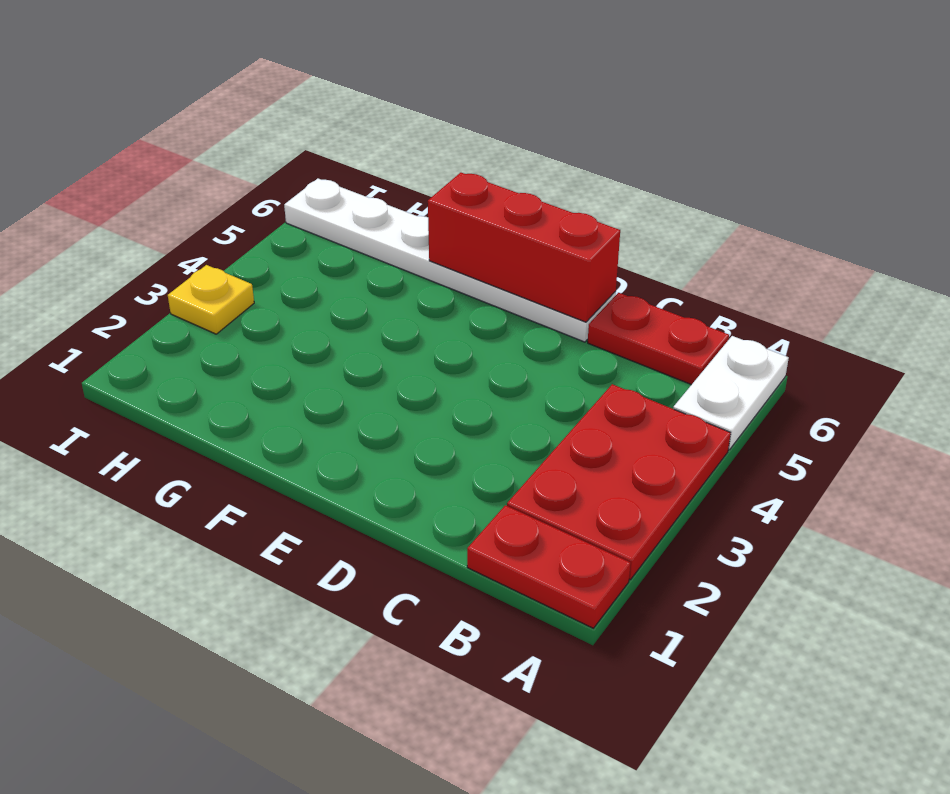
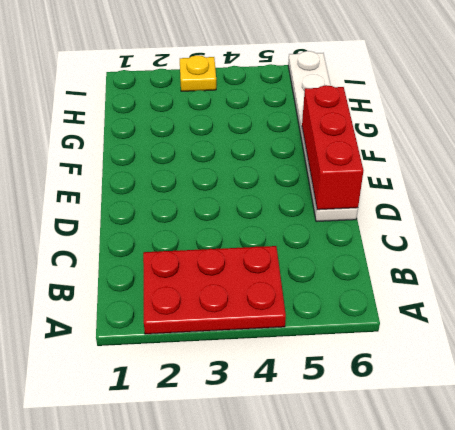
none -> red 1x2 plate [467,505,631,628]
none -> white 1x2 plate [673,336,789,450]

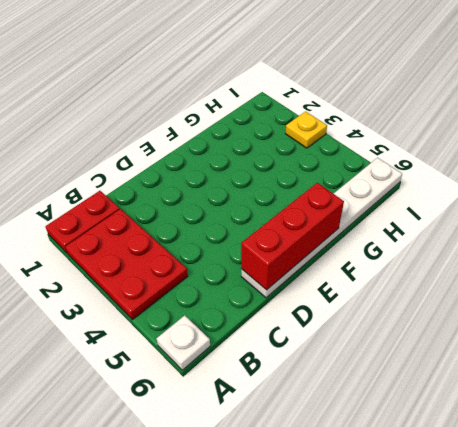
white 1x1 plate [156,315,210,370] -> white 1x2 plate [673,336,789,450]
none -> red 1x2 plate [588,293,729,385]

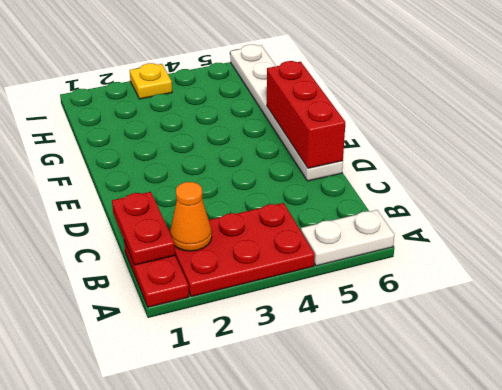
red 1x2 plate [112,192,175,265] -> red 1x2 plate moved to [588,293,729,385]
orange 1x1 cone [170,182,212,251] -> none

